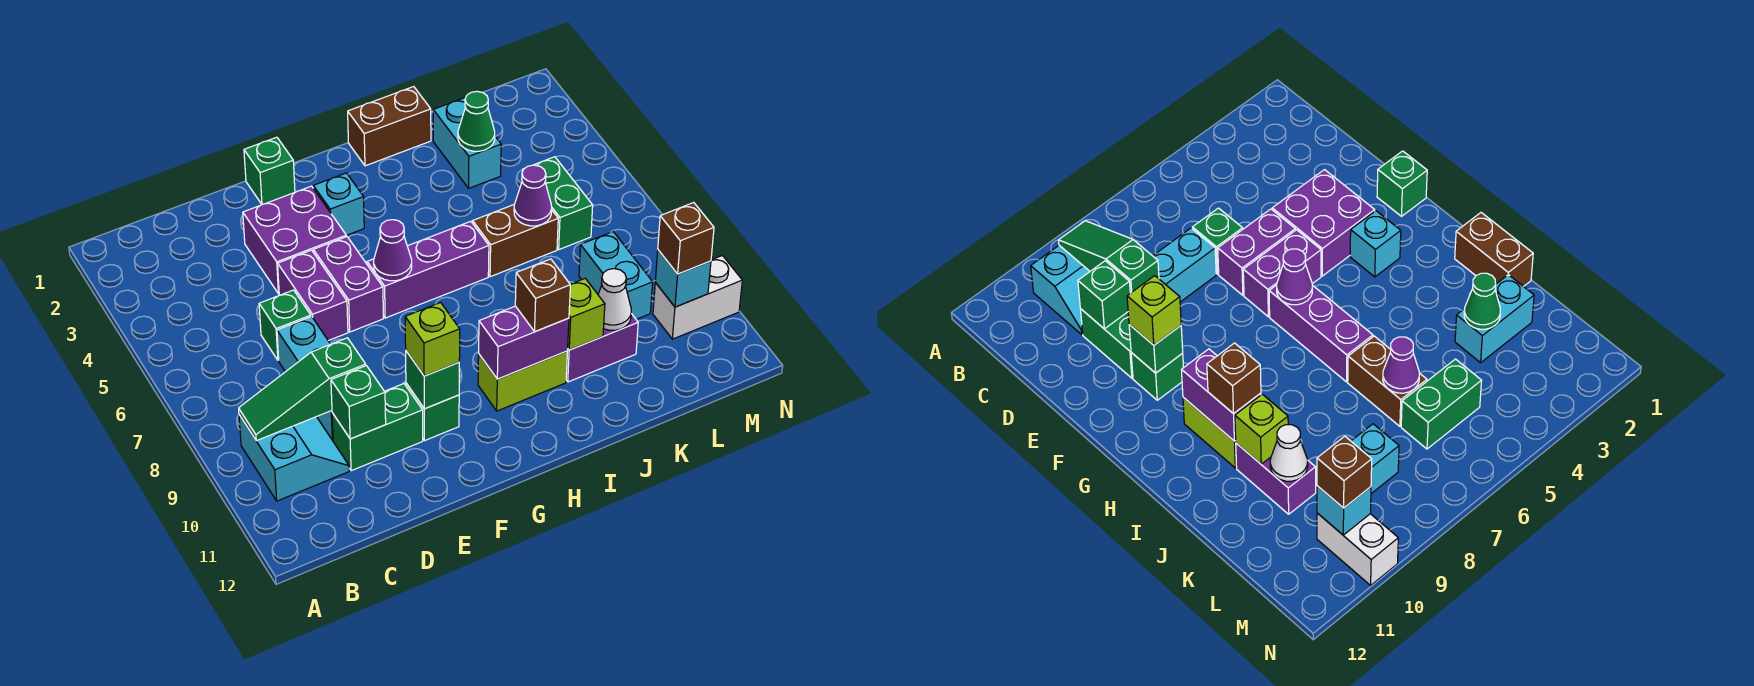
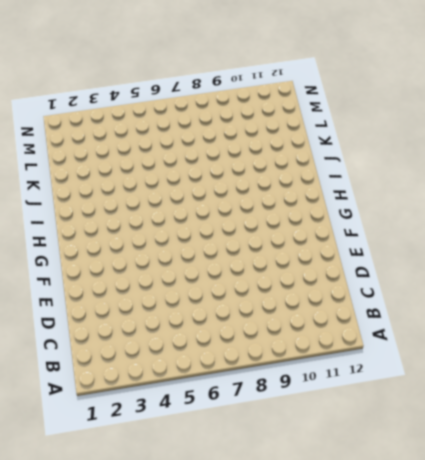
none -> cyan 2x2 slope [239,415,349,501]
none -> green 1x1 brick [259,290,311,360]
none -> cyan 1x3 brick [277,317,333,441]
none -> green 1x2 brick [332,384,423,471]

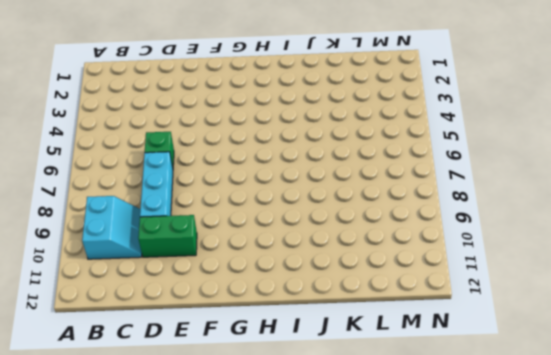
none -> purple 2x2 brick [243,186,346,294]
none -> purple 1x2 brick [278,250,348,341]
none -> green 1x1 brick [244,137,295,204]
none -> purple 1x2 brick [313,237,383,332]

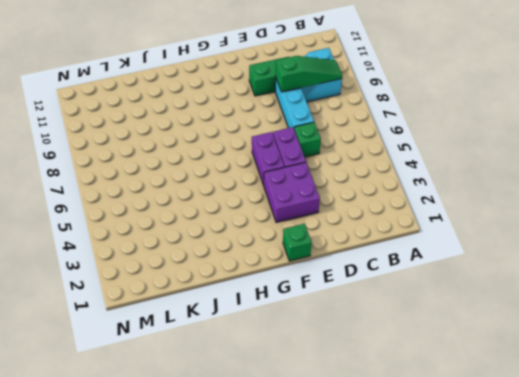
none -> green 1x1 brick [406,383,459,441]
none -> cyan 1x1 brick [313,173,364,235]
none -> purple 1x3 brick [367,221,489,318]
none -> lime 1x2 brick [478,351,567,411]

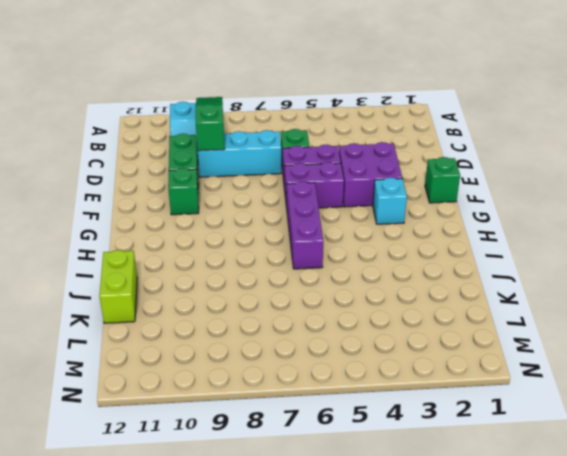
lime 1x2 brick [100,250,137,323] -> lime 1x2 brick moved to [478,351,567,411]
none -> brown 1x2 brick [348,87,431,166]
none -> brown 1x2 brick [473,205,558,277]
none -> purple 1x2 brick [566,314,638,382]
none -> cyan 1x2 brick [433,98,501,188]

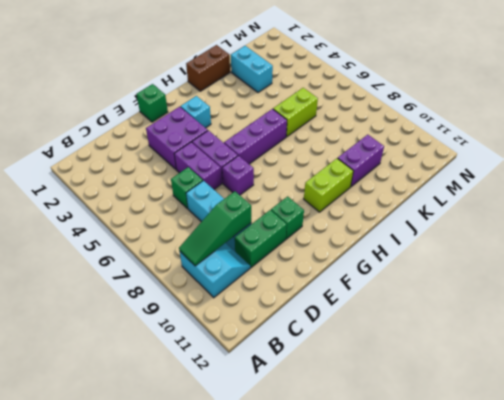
purple 1x1 brick [222,156,254,195] -> none
lime 1x2 brick [273,88,318,137] -> brown 1x2 brick [473,205,558,277]
none -> green 1x2 brick [523,157,593,249]
none -> cyan 1x2 brick [579,232,653,319]
none -> white 1x2 brick [653,256,742,339]
none -> green 1x1 brick [331,366,386,439]

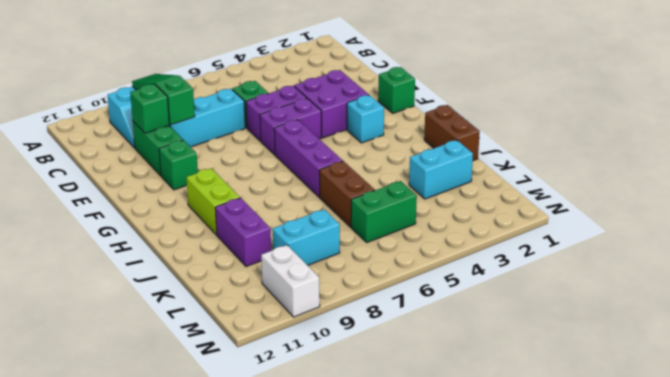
none -> green 1x1 brick [406,351,459,409]
none -> purple 1x1 cone [374,220,412,281]
none -> purple 1x2 brick [479,306,569,379]
none -> lime 1x1 brick [568,279,605,350]

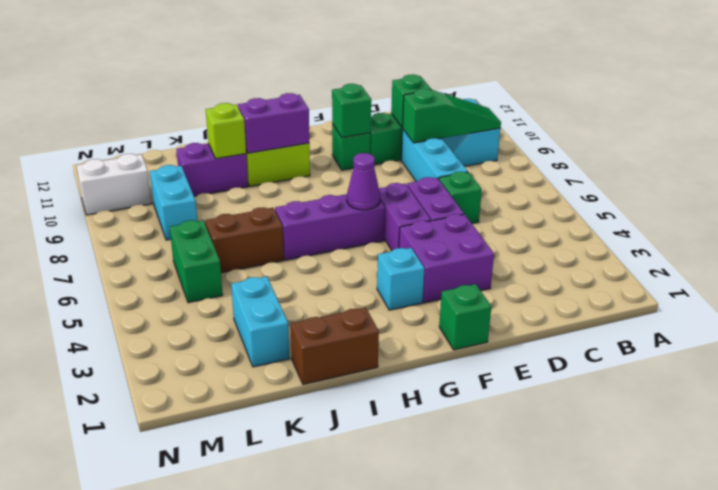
none -> green 1x1 cone [458,91,495,151]
none -> purple 1x1 cone [514,165,552,226]
none -> white 1x1 cone [598,269,631,330]
none -> cyan 1x1 brick [655,250,711,307]

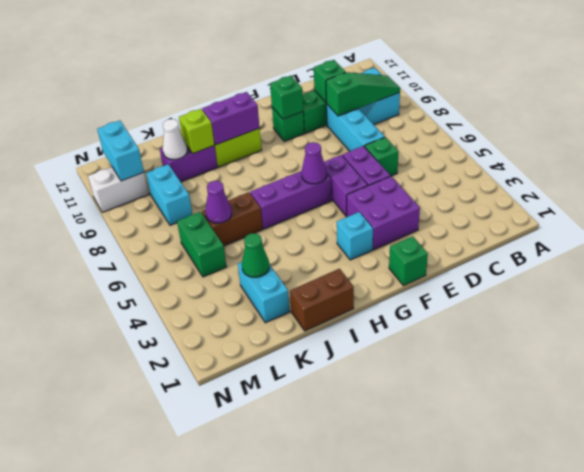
cyan 1x2 brick [97,121,144,181] -> cyan 1x1 brick [655,250,711,307]
none -> lime 1x1 brick [405,303,460,376]
none -> brown 1x1 brick [515,259,570,332]
none -> brown 1x1 brick [658,203,714,274]

